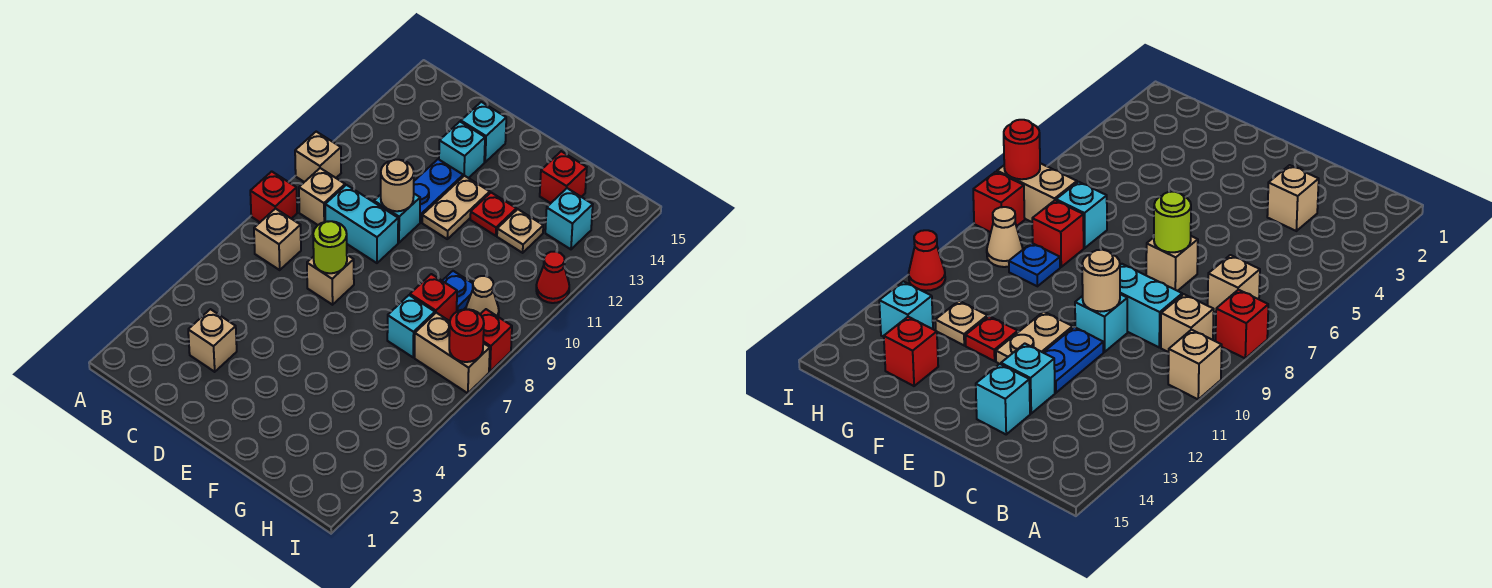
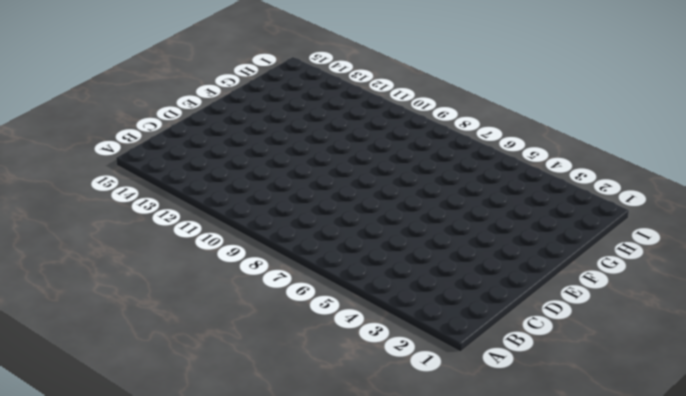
none -> red 1x1 brick [250,171,297,222]
none -> tan 1x1 brick [295,132,341,182]
none -> tan 1x1 brick [254,208,301,270]

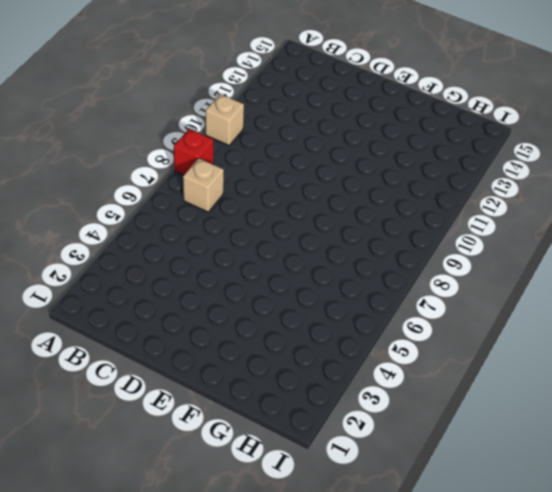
none -> tan 1x1 brick [299,168,345,225]
none -> tan 1x1 brick [188,309,237,372]
none -> cyan 1x2 brick [325,185,398,263]

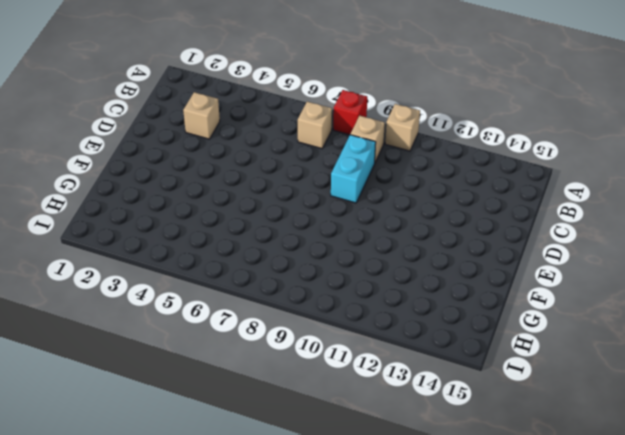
none -> tan 1x1 brick [307,255,354,305]
none -> cyan 1x1 brick [374,194,420,243]
none -> blue 1x2 plate [414,159,463,222]

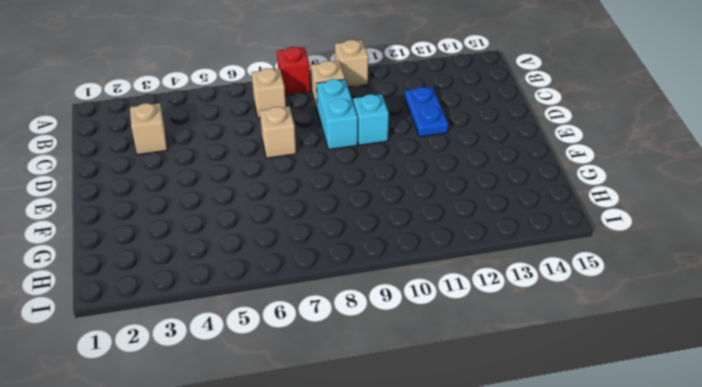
blue 1x2 plate [405,87,448,137] -> blue 1x2 plate turned to [414,159,463,222]
none -> cyan 1x1 brick [439,122,485,178]
none -> cyan 1x1 brick [461,102,506,162]
none -> tan 1x2 plate [422,176,490,239]

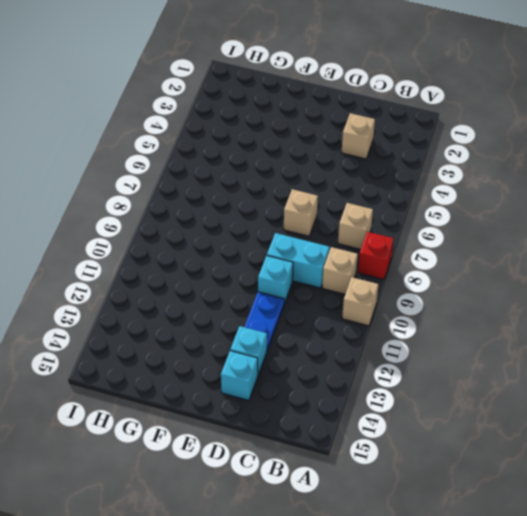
none -> tan 1x2 plate [422,176,490,239]
none -> red 1x1 plate [470,193,516,236]
none -> cyan 1x1 brick [387,295,435,357]

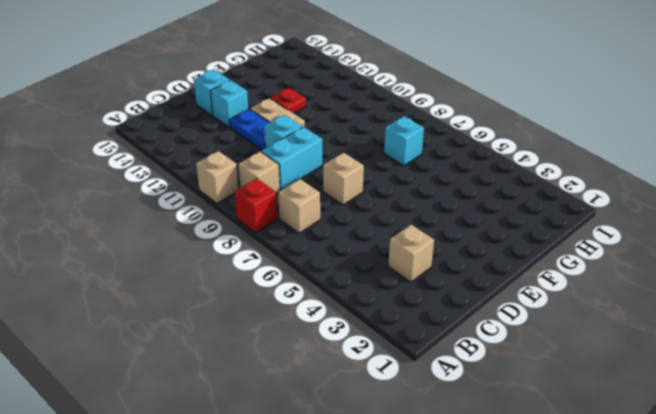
none -> red 1x1 brick [410,274,457,321]
none -> blue 1x1 plate [442,271,473,311]
none -> tan 1x1 plate [497,209,543,253]

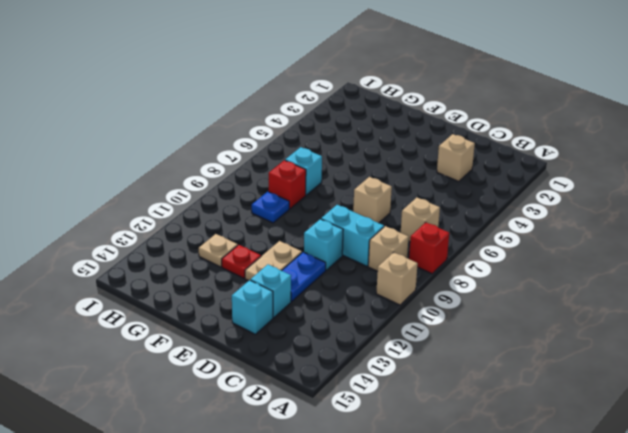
none -> red 1x1 brick [540,151,587,203]
none -> tan 1x2 brick [415,313,490,393]
none -> tan 1x1 cone [466,276,499,316]

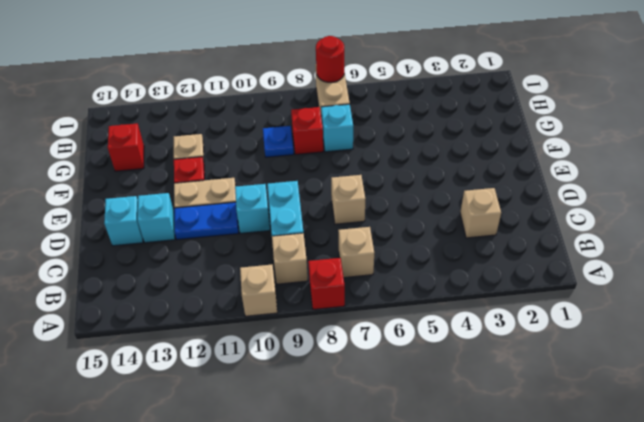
none -> tan 1x1 cone [466,276,499,316]
none -> cyan 1x1 brick [545,188,593,249]
none -> red 1x1 brick [480,309,512,372]

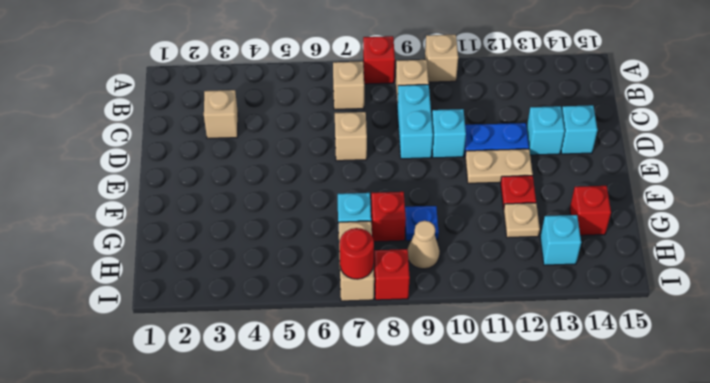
none -> red 1x1 cone [536,251,569,303]
none -> lime 1x1 round brick [313,221,347,273]
none -> tan 1x1 round brick [381,160,414,211]

